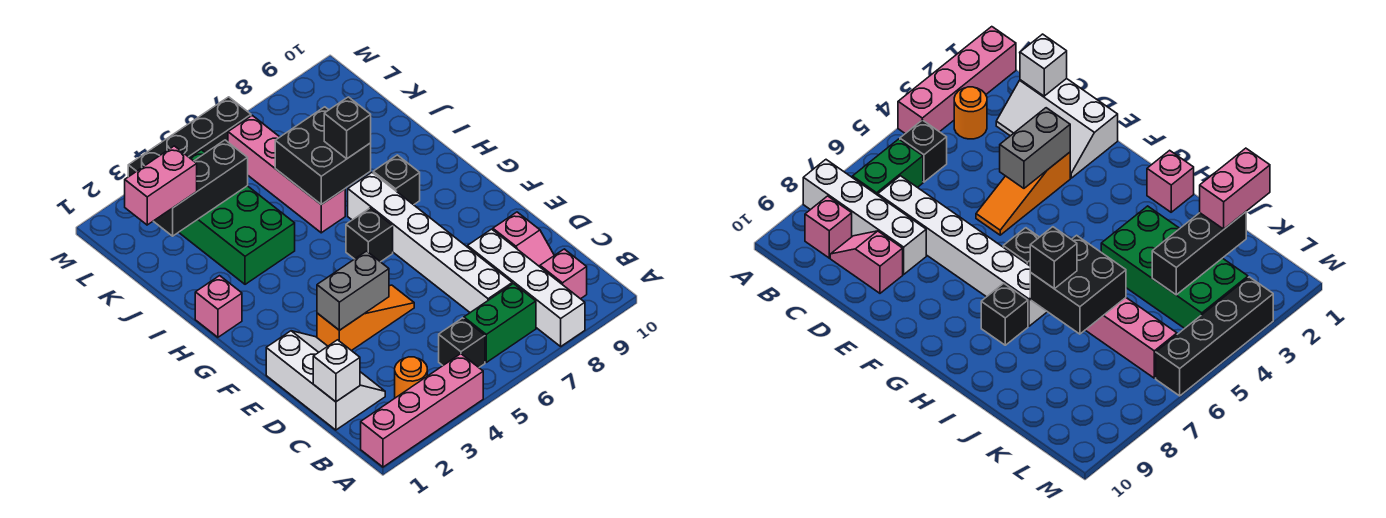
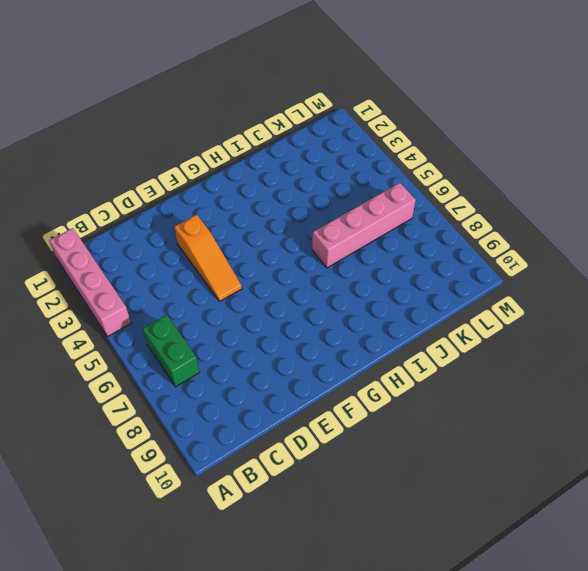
none -> white 1x4 brick [468,229,585,346]
none -> orange 1x1 round brick [395,357,427,398]
none -> black 1x1 brick [439,318,485,367]

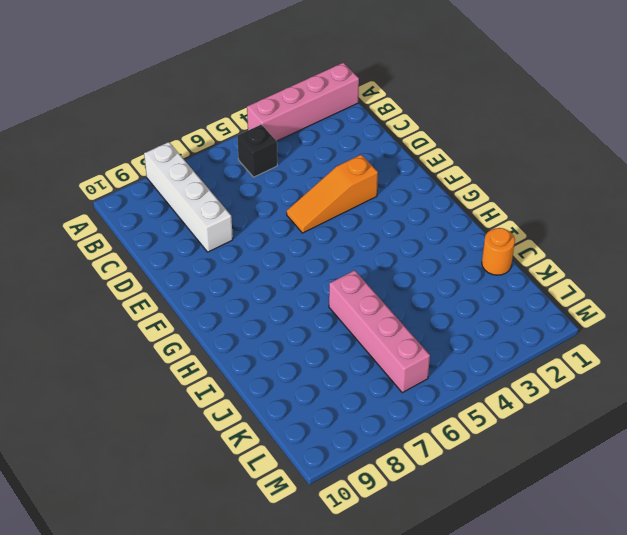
orange 1x1 round brick [482,228,515,275] -> orange 1x1 round brick moved to [395,357,427,398]
none -> green 1x2 brick [464,284,536,362]
none -> pink 1x1 brick [540,249,587,299]
none -> white 2x3 slope [266,331,385,430]

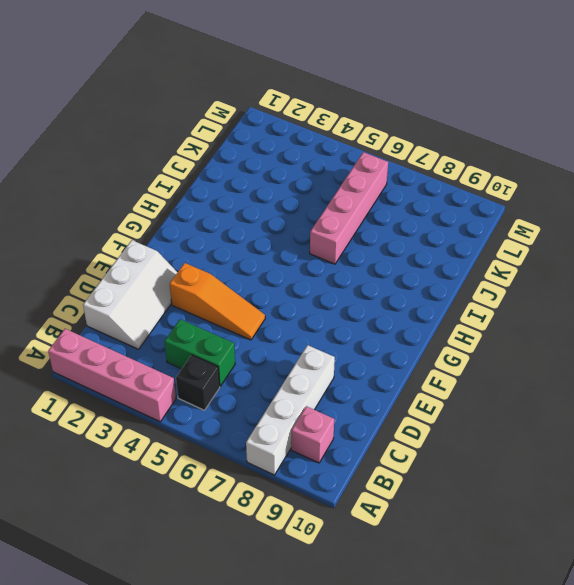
green 1x2 brick [164,319,235,386] -> green 1x2 brick moved to [464,284,536,362]
none -> orange 1x1 round brick [395,357,427,398]
none -> white 1x6 brick [348,172,512,312]
none -> pink 1x2 slope [493,212,554,267]

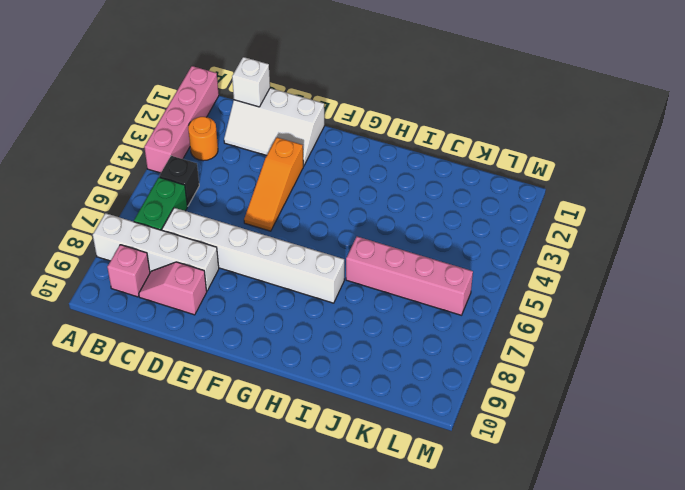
none -> black 1x1 brick [346,208,393,262]
none -> pink 1x1 brick [195,276,242,337]
none -> black 1x1 brick [373,155,420,205]

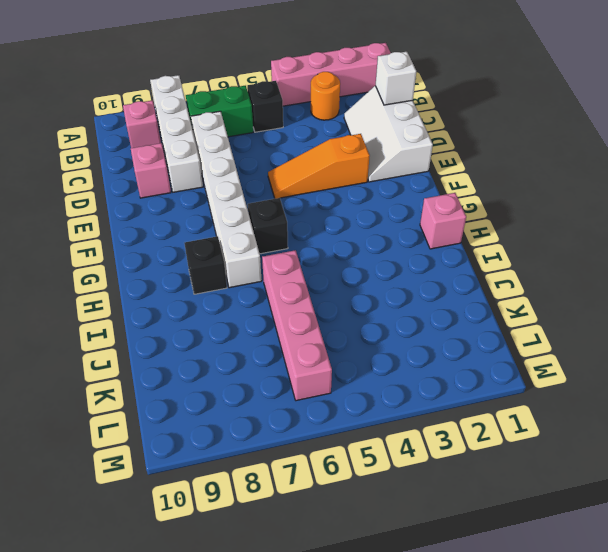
none -> green 2x4 brick [179,150,295,284]
none -> black 1x4 brick [128,97,251,177]
none -> grey 1x2 brick [317,251,389,330]

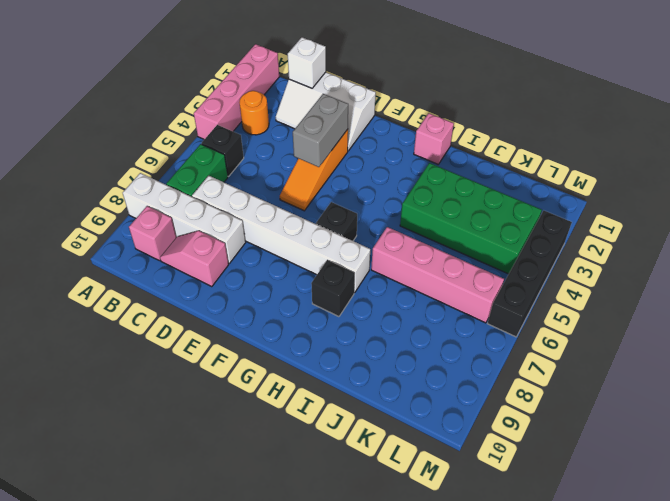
none -> black 2x2 brick [275,107,371,204]
none -> black 1x3 brick [154,140,248,236]
none -> black 1x1 brick [324,97,371,159]

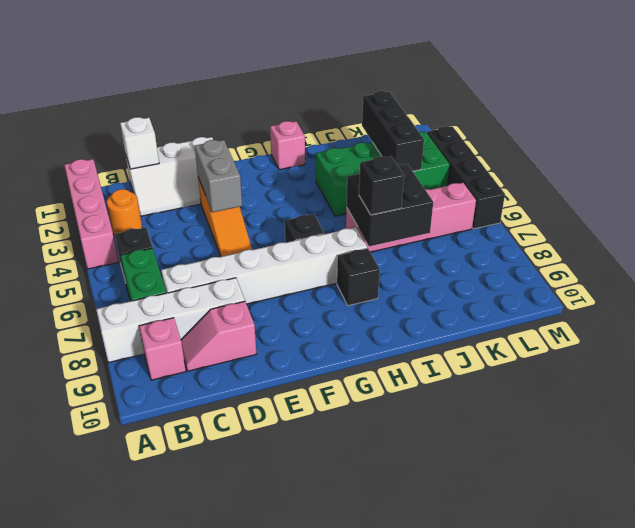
none -> pink 1x2 brick [125,146,197,225]

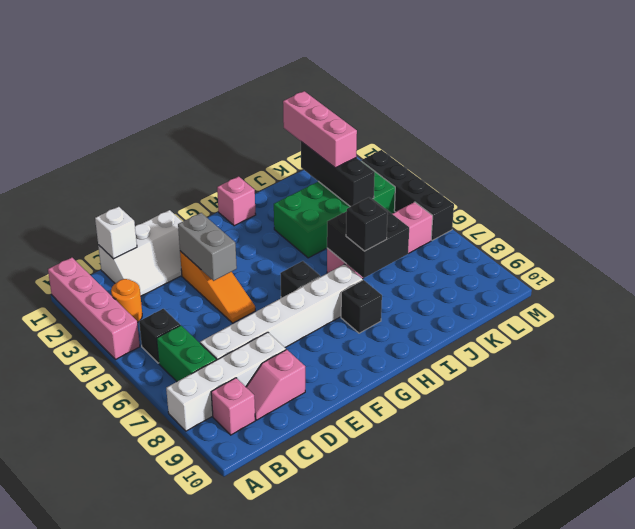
pink 1x3 brick [283,91,357,168] -> pink 1x2 brick [125,146,197,225]

